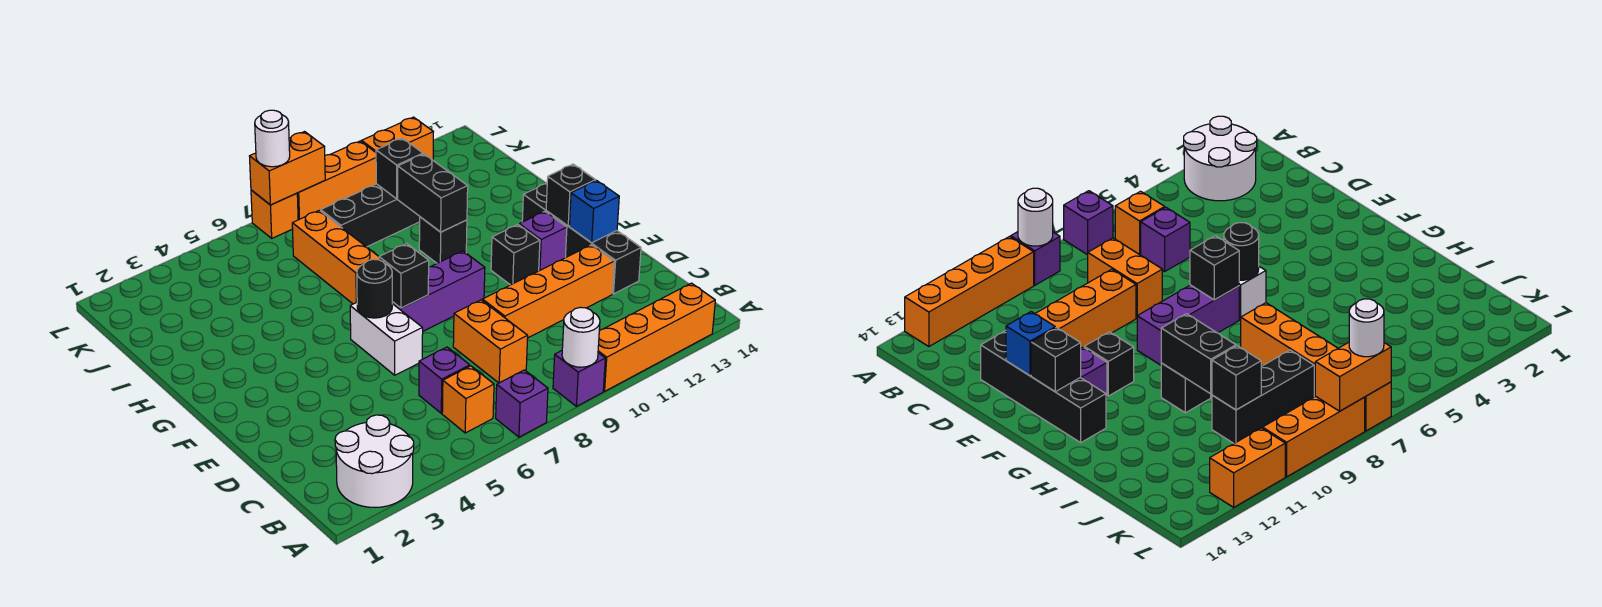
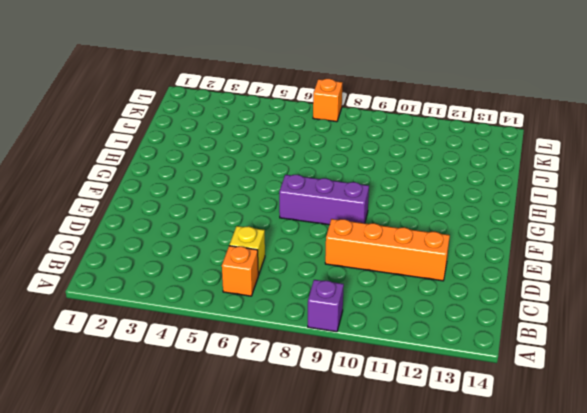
yellow 1x1 brick [229,226,265,275] -> purple 1x1 brick [419,347,470,413]
none -> white 2x2 round brick [335,415,414,507]
none -> purple 1x1 brick [496,370,548,437]
none -> orange 1x4 brick [598,283,715,391]

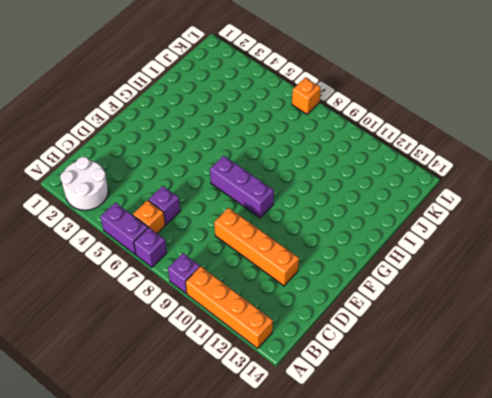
purple 1x2 brick [101,203,148,254] -> none
none -> orange 1x2 brick [453,300,528,383]
none -> black 1x4 brick [522,183,641,294]
none -> white 1x2 brick [350,302,423,375]

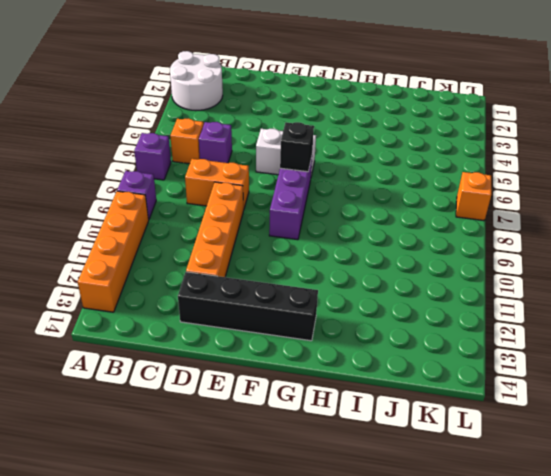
none -> black 1x1 brick [491,225,540,285]
none -> purple 1x1 brick [519,211,567,271]
none -> orange 1x3 brick [292,210,379,304]

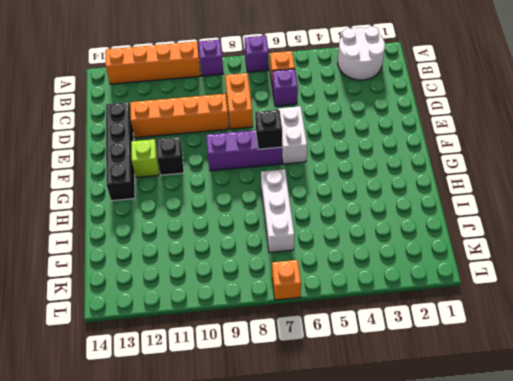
lime 1x1 brick [131,139,159,177] -> purple 1x1 brick [519,211,567,271]
white 1x3 brick [261,169,294,253] -> orange 1x3 brick [292,210,379,304]
none -> black 1x1 brick [419,217,467,263]
none -> black 1x3 brick [321,184,420,247]
none -> orange 1x3 brick [297,141,376,220]

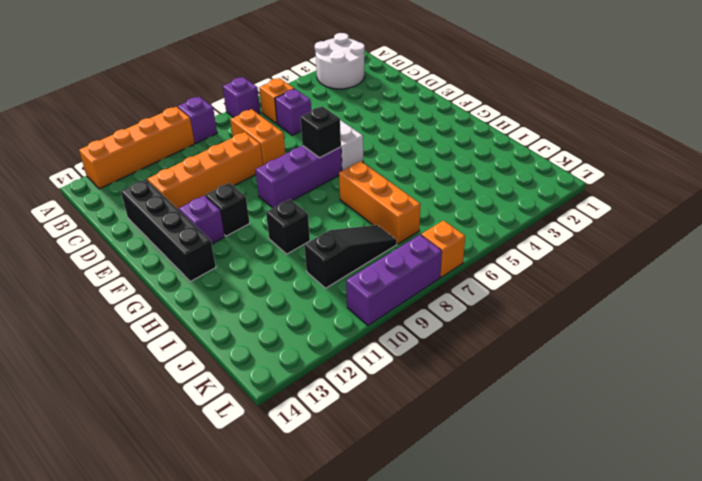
black 1x3 slope [304,225,397,288] -> black 1x3 brick [321,184,420,247]
purple 1x3 brick [346,235,442,325] -> orange 1x3 brick [297,141,376,220]
none -> orange 1x2 brick [361,117,433,160]
none -> white 1x1 round brick [562,307,600,367]
none -> blue 1x1 brick [569,181,619,243]

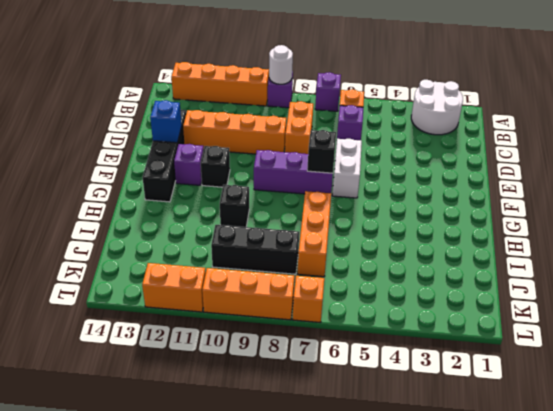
none -> black 1x1 round brick [357,259,392,318]
none -> black 1x1 brick [546,164,595,226]
none -> black 1x2 brick [398,154,468,232]

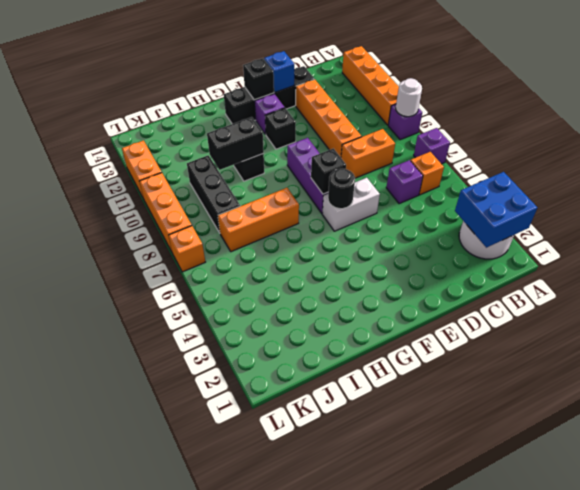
blue 2x2 brick [455,172,537,248] -> none
none -> black 1x1 brick [376,138,423,199]
none -> orange 1x2 brick [250,132,325,205]
none -> white 1x1 round brick [255,110,290,167]

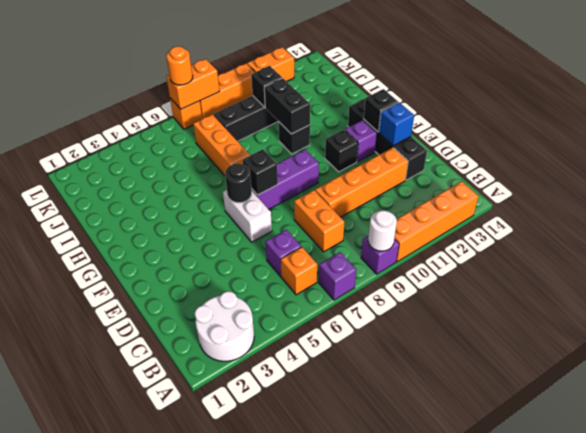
orange 1x1 round brick [166,46,193,85] -> white 1x1 round brick [255,110,290,167]

